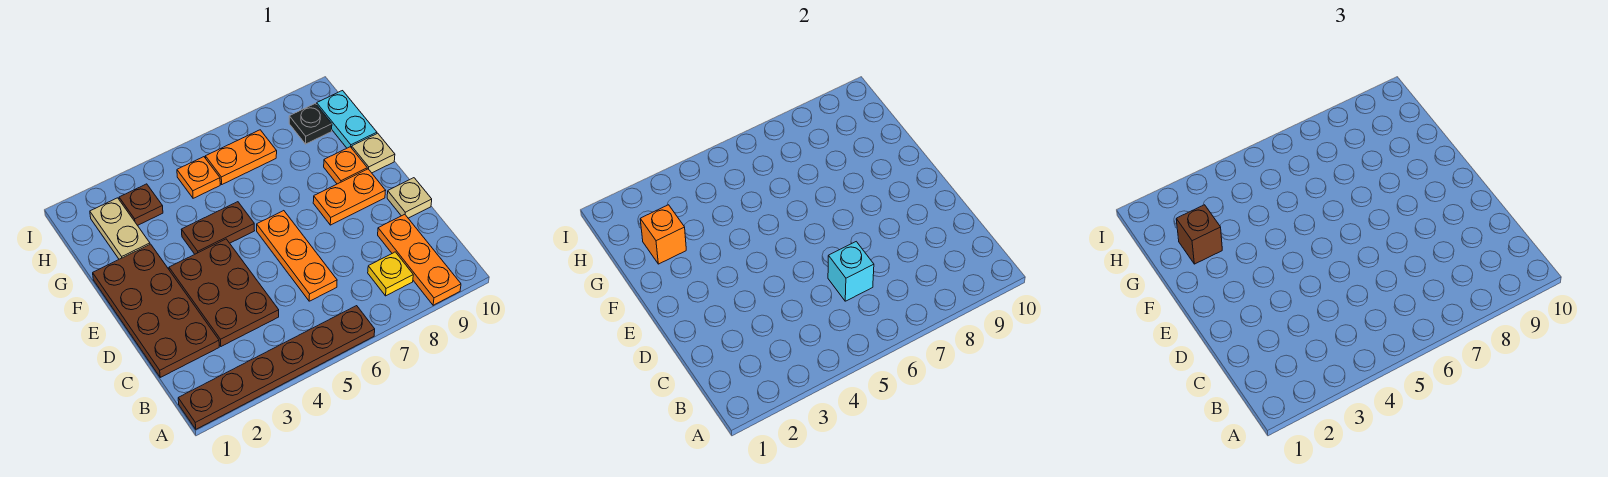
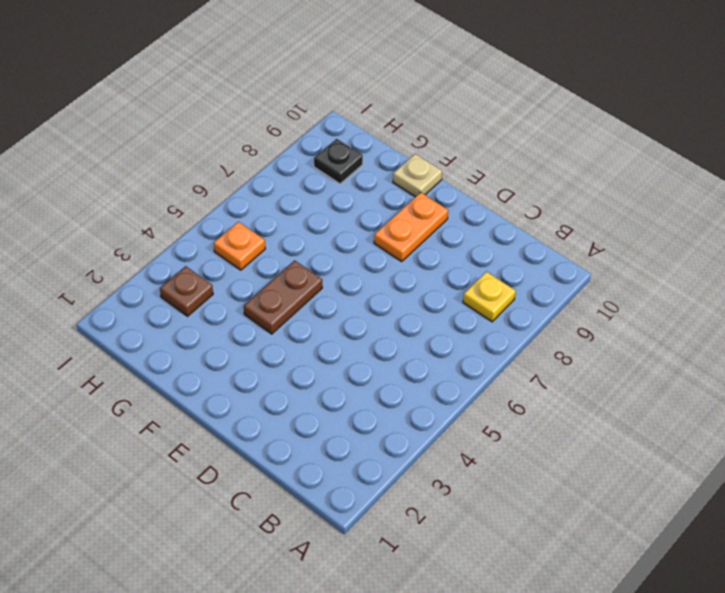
none -> brown 1x6 plate [178,306,375,429]
none -> orange 1x3 plate [378,214,461,305]
none -> brown 2x4 plate [93,244,219,377]

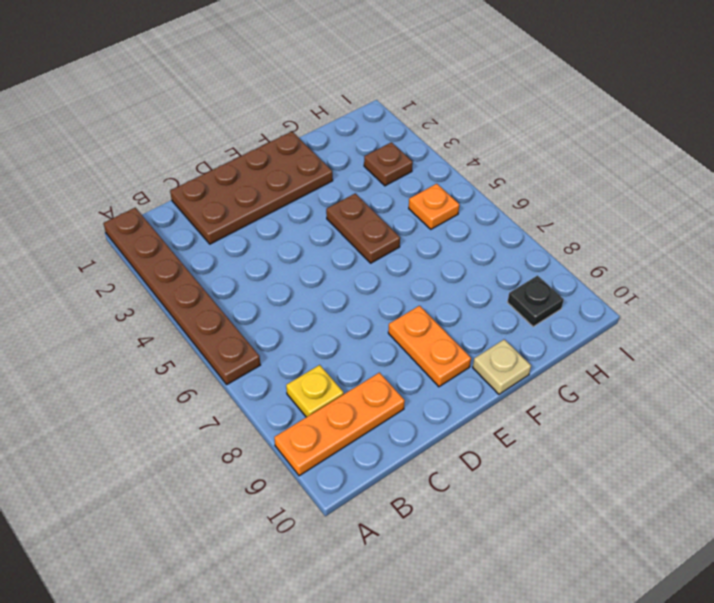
none -> brown 2x3 plate [169,239,279,346]
none -> orange 1x3 plate [257,211,337,301]
none -> tan 1x1 plate [387,178,432,218]

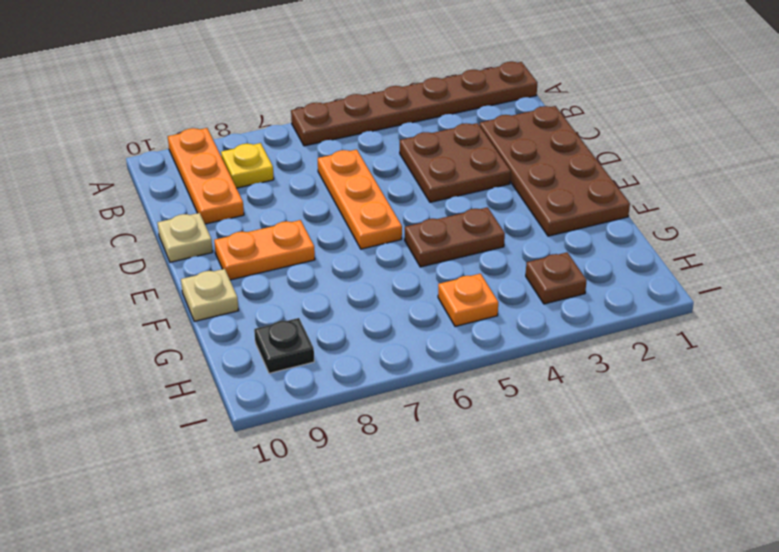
brown 2x2 plate [400,123,511,202] -> brown 2x3 plate [169,239,279,346]
none -> orange 1x1 plate [324,147,367,184]
none -> tan 1x2 plate [90,198,150,259]
none -> cyan 1x2 plate [317,91,377,148]

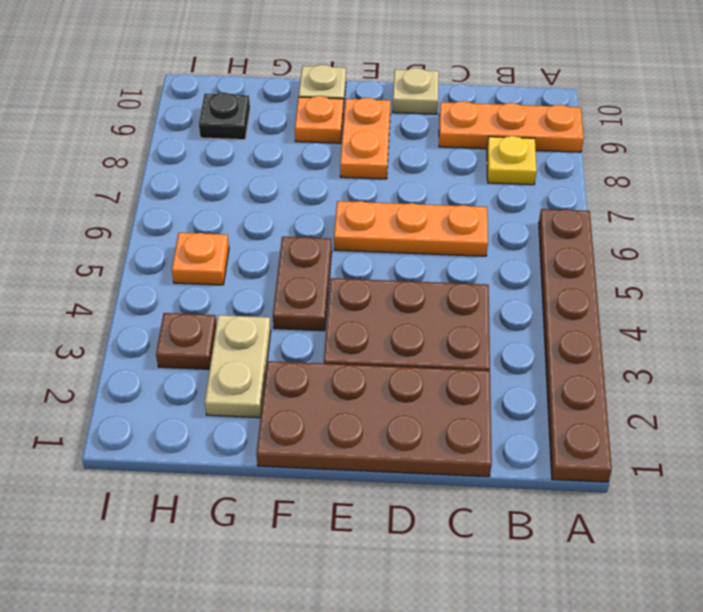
tan 1x2 plate [205,315,271,418] -> tan 1x2 plate turned to [90,198,150,259]
none -> cyan 1x2 plate [317,91,377,148]
none -> orange 1x2 plate [205,130,277,184]
none -> cyan 1x1 brick [828,242,874,301]

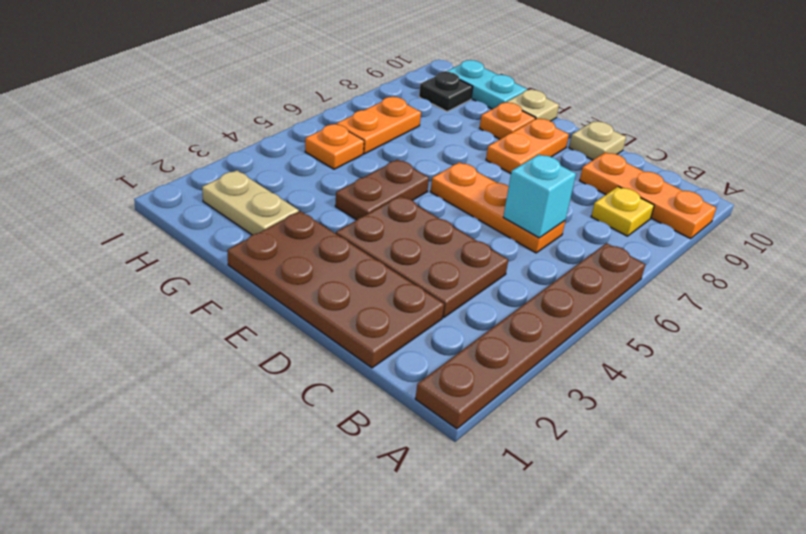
none -> brown 1x1 plate [119,184,163,225]
none -> orange 1x1 brick [640,205,686,264]
none -> brown 1x1 brick [1176,205,1222,264]

